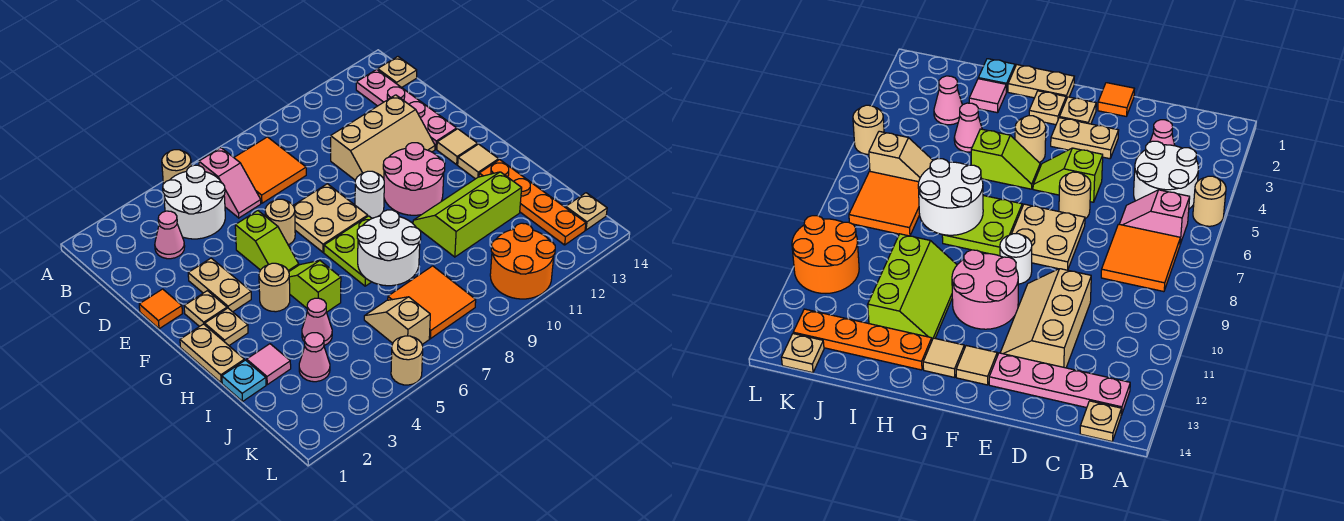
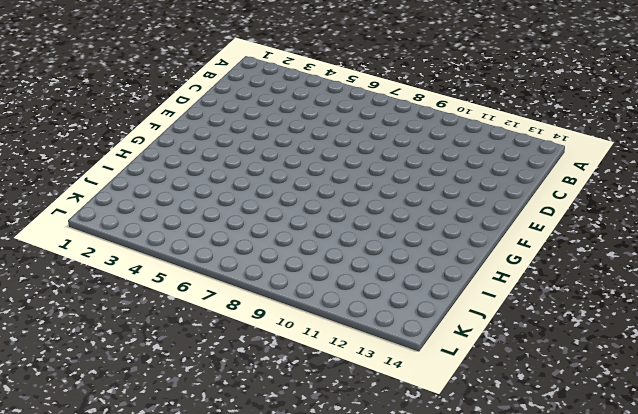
none -> tan 1x1 round brick [162,150,191,184]
none -> white 2x2 round brick [163,165,225,239]
none -> pink 1x2 slope [199,148,261,218]
none -> orange 2x2 tile [234,137,306,203]

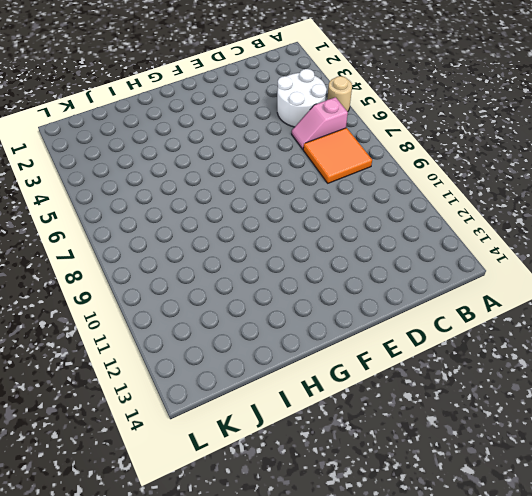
none -> pink 1x4 plate [356,69,457,149]
none -> tan 1x1 plate [378,57,417,87]
none -> pink 1x1 cone [155,211,185,259]
none -> tan 2x3 slope [331,95,435,180]

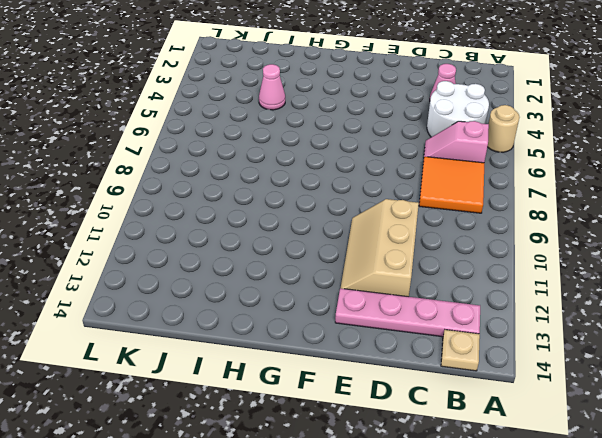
none -> orange 1x1 tile [139,289,183,329]
none -> tan 1x2 plate [188,258,251,312]
none -> lime 1x2 slope [235,211,299,271]
none -> tan 1x1 round brick [265,199,295,245]

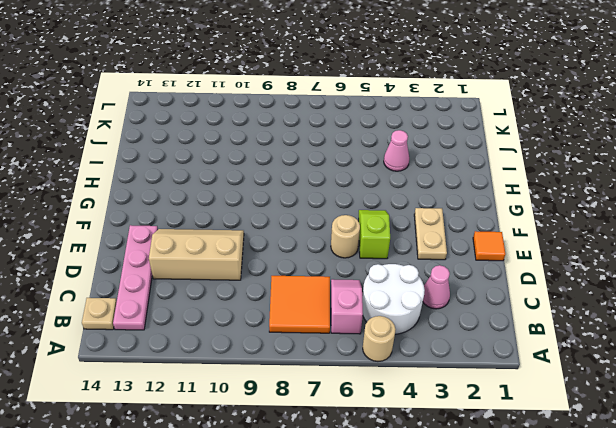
none -> tan 2x2 plate [293,184,368,252]
none -> tan 1x1 plate [184,291,227,327]
none -> white 1x1 round brick [355,171,384,218]
none -> pink 2x2 round brick [383,143,445,215]

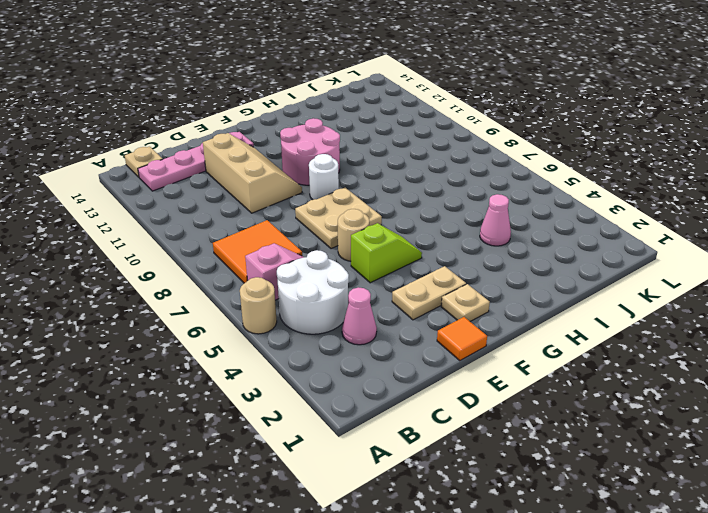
none -> tan 1x1 tile [437,129,478,165]
none -> tan 1x2 plate [180,324,245,383]
none -> tan 1x1 plate [205,308,248,345]
none -> tan 1x1 round brick [259,263,290,312]

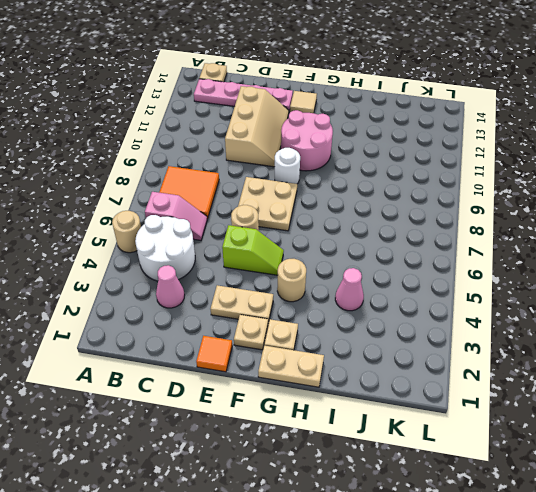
none -> lime 1x2 slope [289,261,341,312]
none -> lime 2x2 plate [324,216,372,286]
none -> tan 1x1 tile [458,144,499,179]
none -> lime 2x3 slope [413,172,522,257]

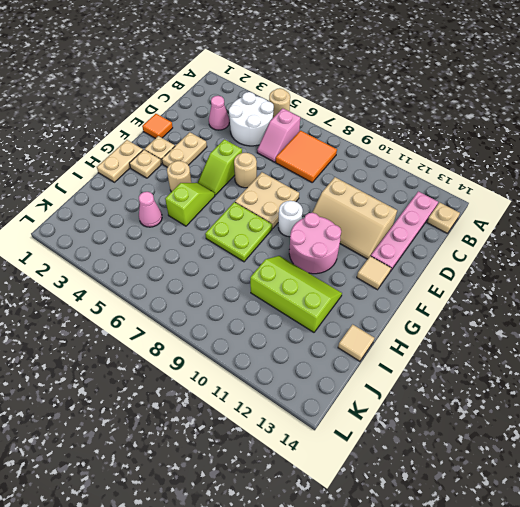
tan 1x1 tile [338,324,374,361] -> tan 1x1 tile moved to [458,144,499,179]
none -> orange 1x4 plate [479,160,586,245]
none -> cyan 1x1 plate [222,360,266,401]
none -> pink 1x1 tile [247,344,291,385]
none -> pink 1x1 cone [299,333,330,382]

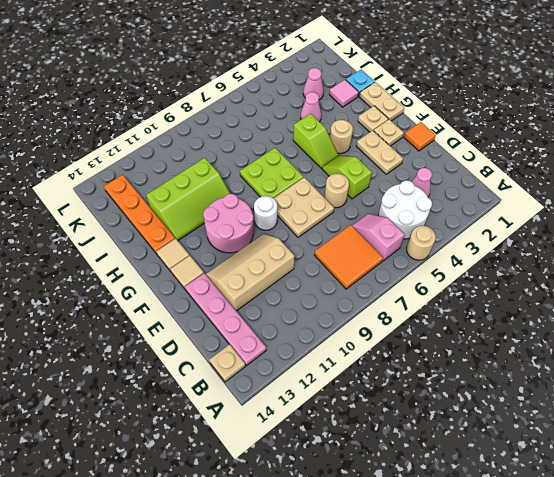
none -> tan 1x2 slope [364,297,430,344]
none -> orange 2x2 tile [388,266,476,339]
none -> orange 2x2 round brick [490,223,555,299]
none -> tan 1x1 plate [566,193,607,230]

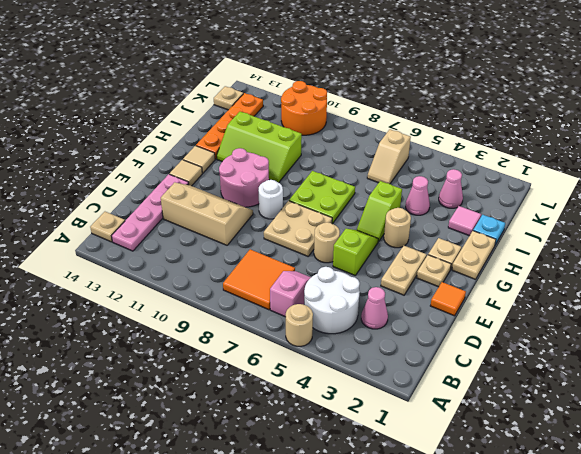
none -> orange 2x2 tile [388,266,476,339]
none -> tan 1x1 round brick [391,336,423,385]
none -> white 2x2 round brick [357,210,421,286]

